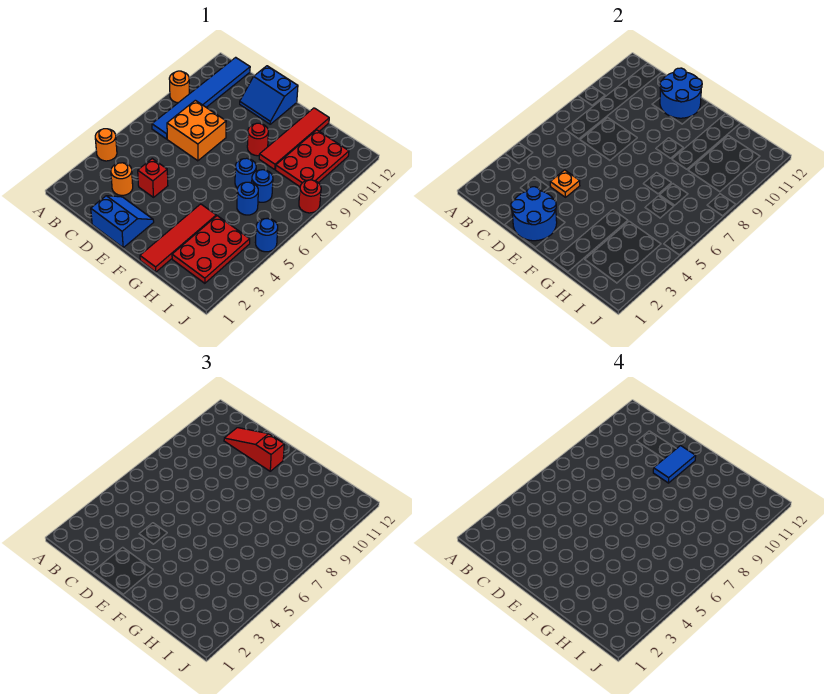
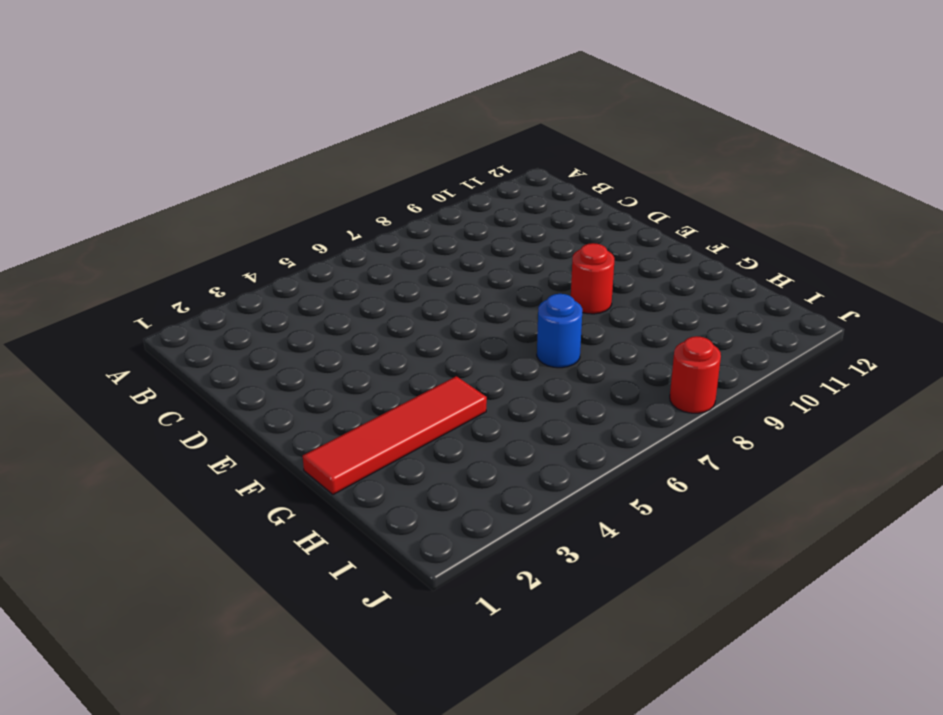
none -> orange 1x1 round brick [95,129,117,161]
none -> orange 1x1 round brick [169,71,189,103]
none -> blue 1x6 tile [152,57,250,139]

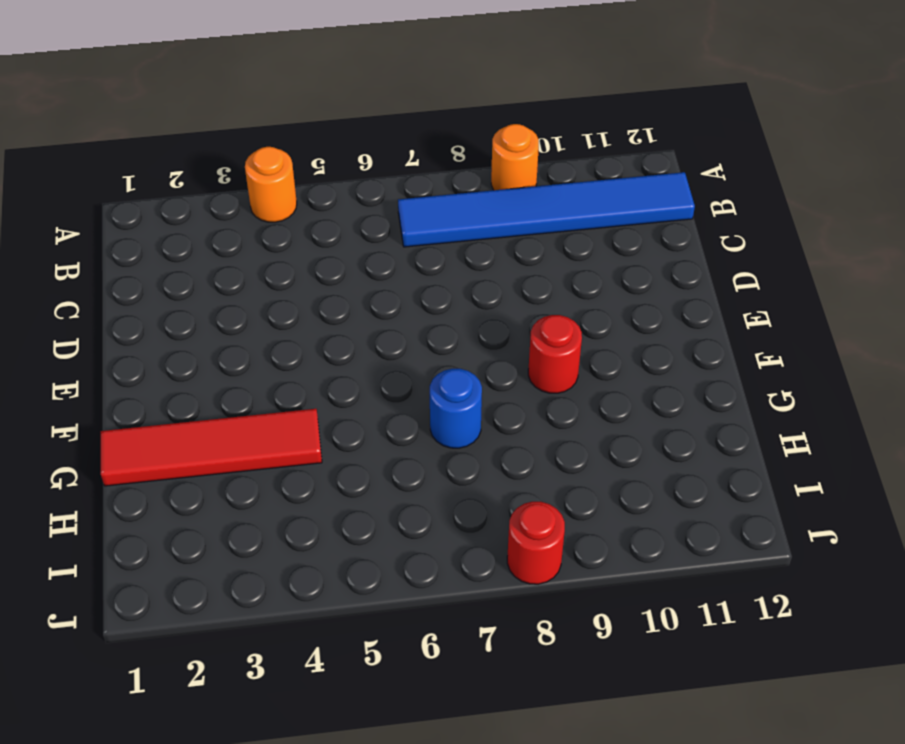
none -> orange 1x1 round brick [111,163,133,195]
none -> orange 2x2 brick [167,100,226,161]
none -> blue 2x2 slope [91,196,154,248]

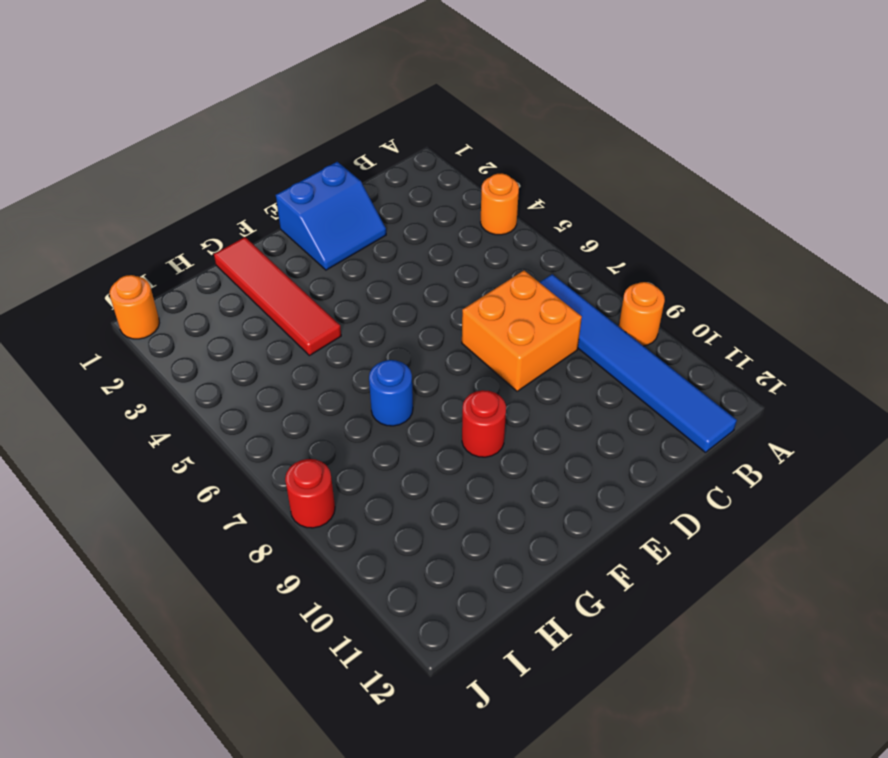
orange 1x1 round brick [110,275,159,339] -> orange 1x1 round brick moved to [111,163,133,195]
none -> red 1x1 brick [138,159,168,197]
none -> blue 2x2 slope [240,66,298,124]
none -> red 1x4 tile [259,108,329,169]

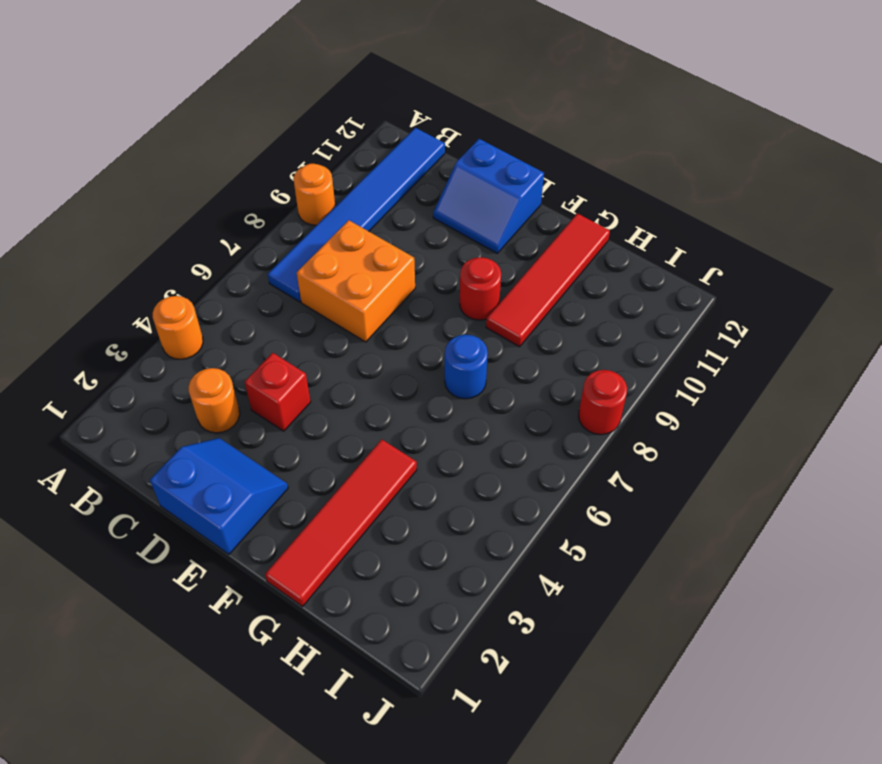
none -> red 2x3 plate [172,216,250,283]
none -> blue 1x1 round brick [237,182,258,215]
none -> blue 1x1 round brick [252,170,273,202]

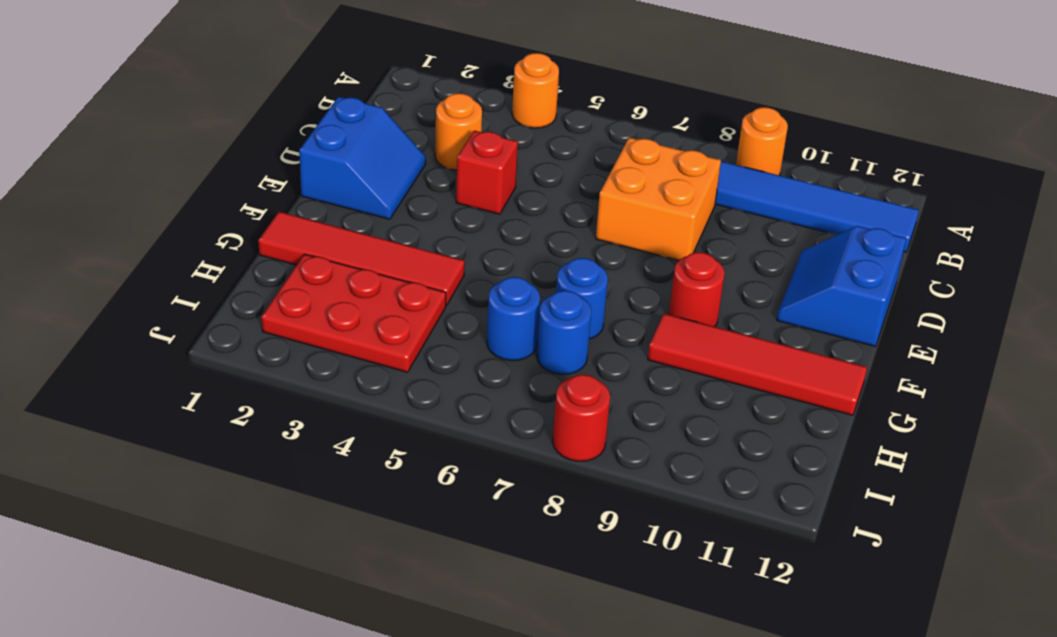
none -> red 2x3 plate [276,130,349,187]
none -> blue 1x1 round brick [255,218,278,252]
none -> blue 2x2 round brick [511,187,557,241]

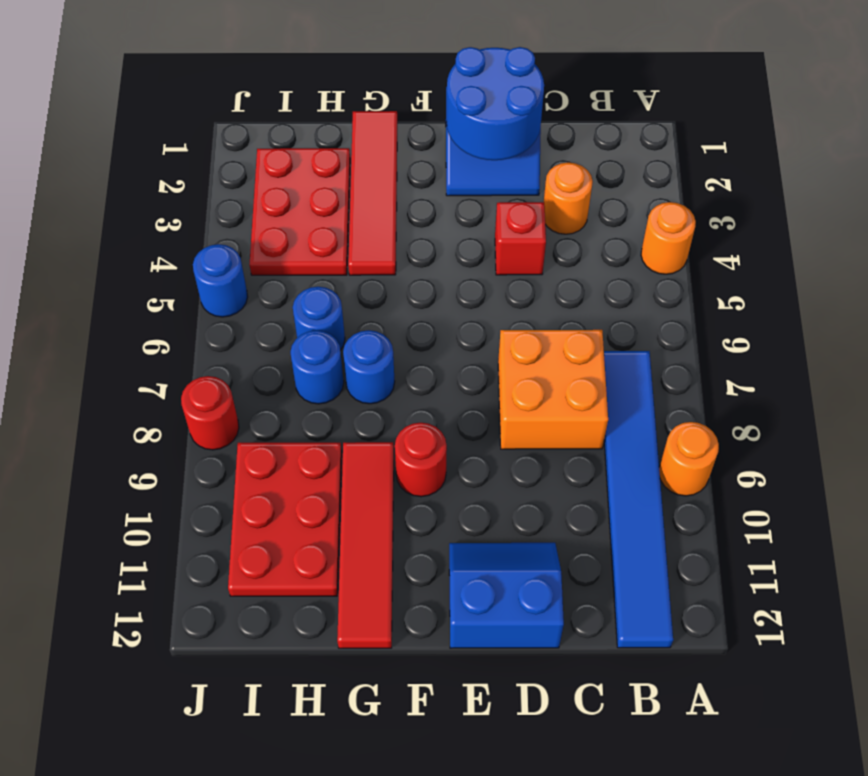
none -> orange 1x1 plate [550,170,580,197]
none -> blue 2x2 round brick [660,68,702,118]
none -> red 1x3 slope [224,428,284,471]

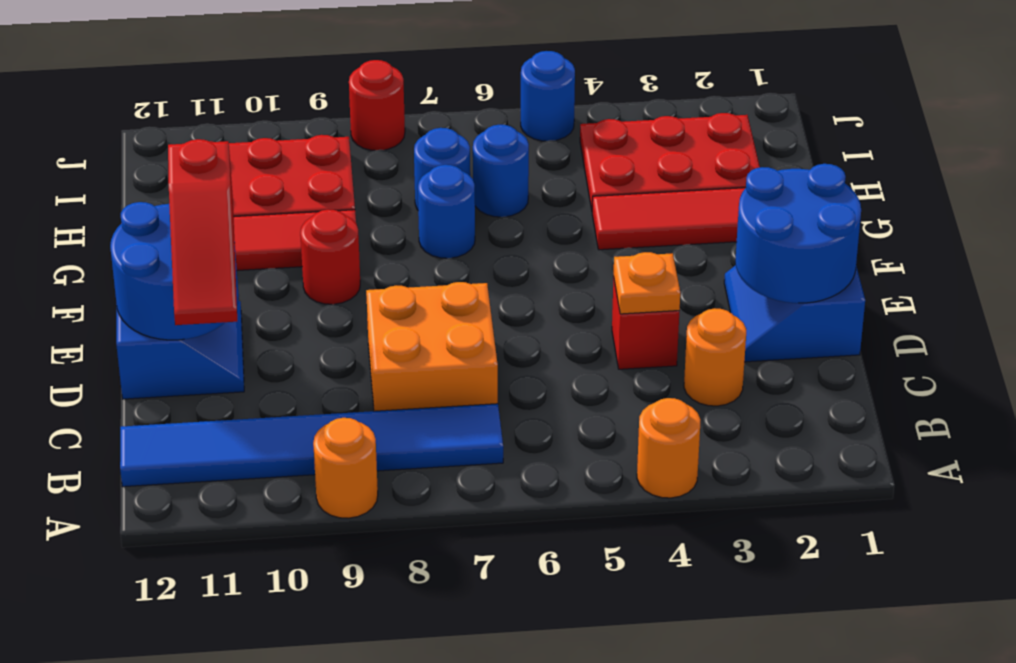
none -> blue 1x2 tile [653,446,696,483]

